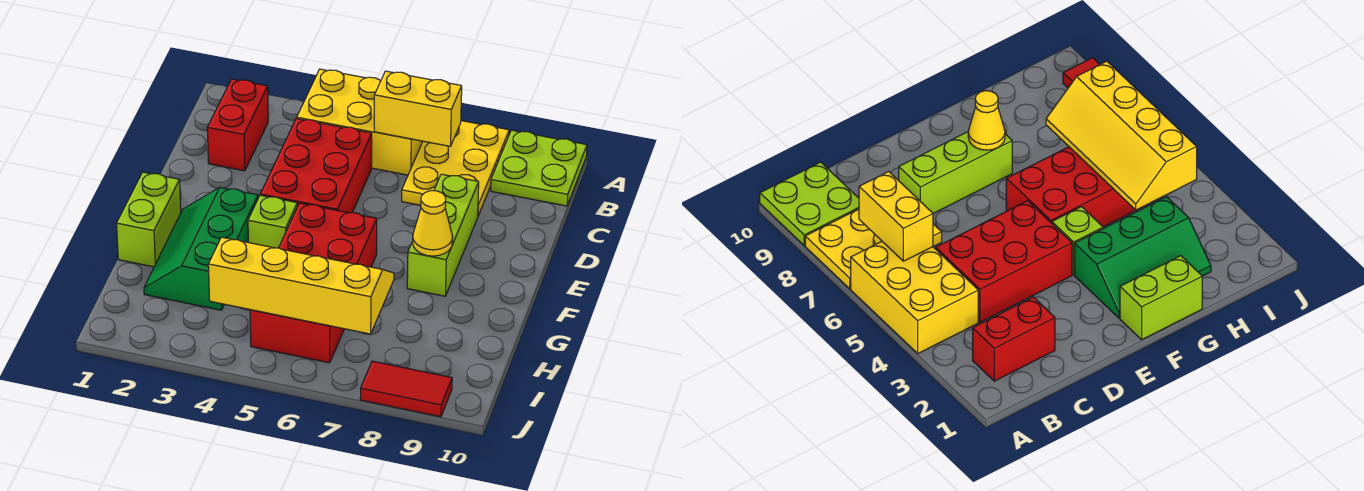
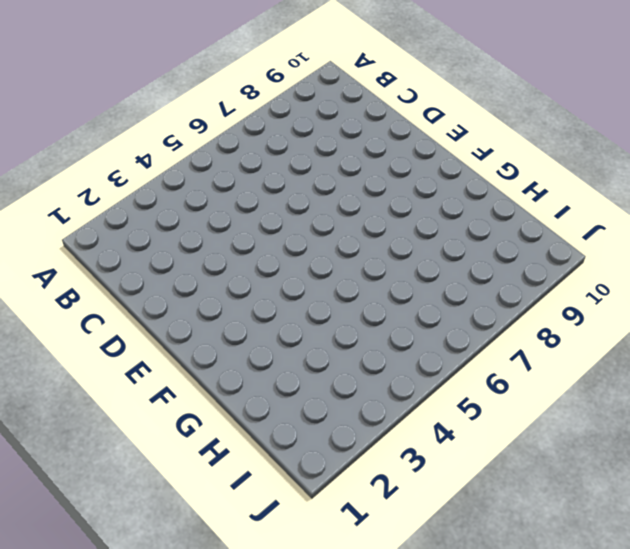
none -> yellow 2x3 brick [297,69,423,175]
none -> yellow 2x3 plate [402,121,509,215]
none -> lime 2x2 plate [491,130,587,206]

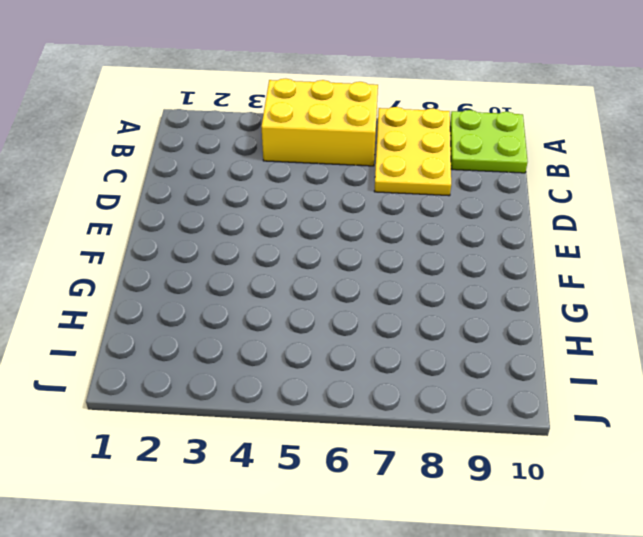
none -> red 1x2 brick [207,79,268,171]
none -> red 2x3 brick [260,118,372,213]
none -> lime 1x3 brick [407,174,479,296]

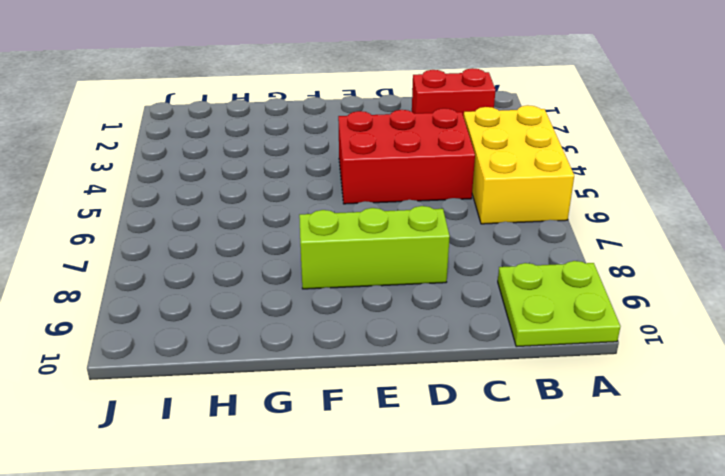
none -> yellow 2x3 plate [402,121,509,215]
none -> lime 1x2 brick [116,172,181,267]
none -> green 2x3 slope [144,187,258,310]

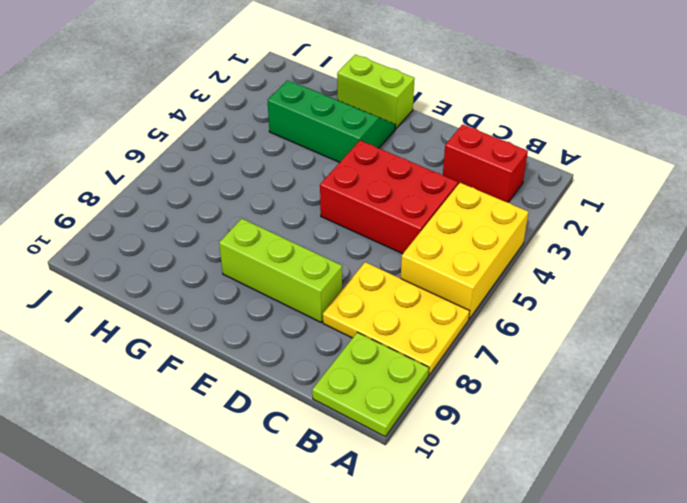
none -> lime 1x1 brick [248,195,297,248]
none -> red 2x4 brick [250,203,377,363]
none -> red 1x2 tile [360,361,452,417]

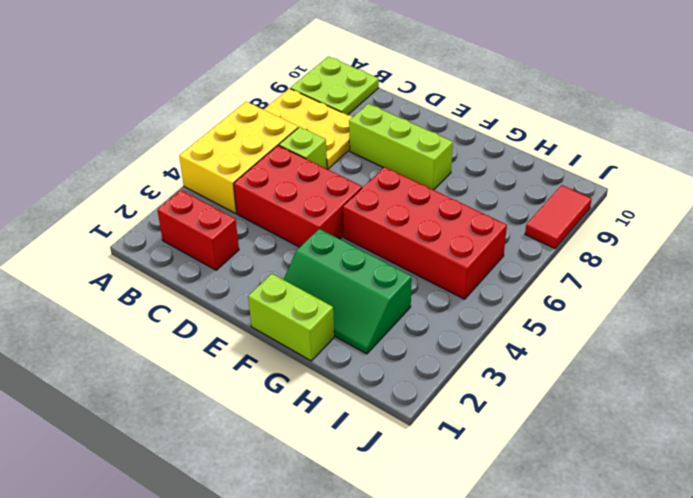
lime 1x1 brick [279,127,327,169] -> lime 1x1 brick moved to [248,195,297,248]
none -> yellow 1x2 brick [374,71,462,146]
none -> yellow 1x1 cone [413,191,453,256]
none -> yellow 2x4 slope [208,237,394,334]

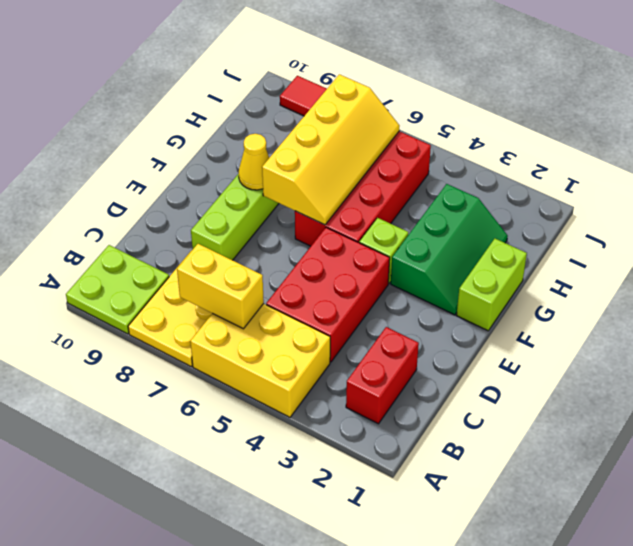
yellow 2x4 slope [262,74,400,225] -> yellow 2x4 slope turned to [208,237,394,334]

